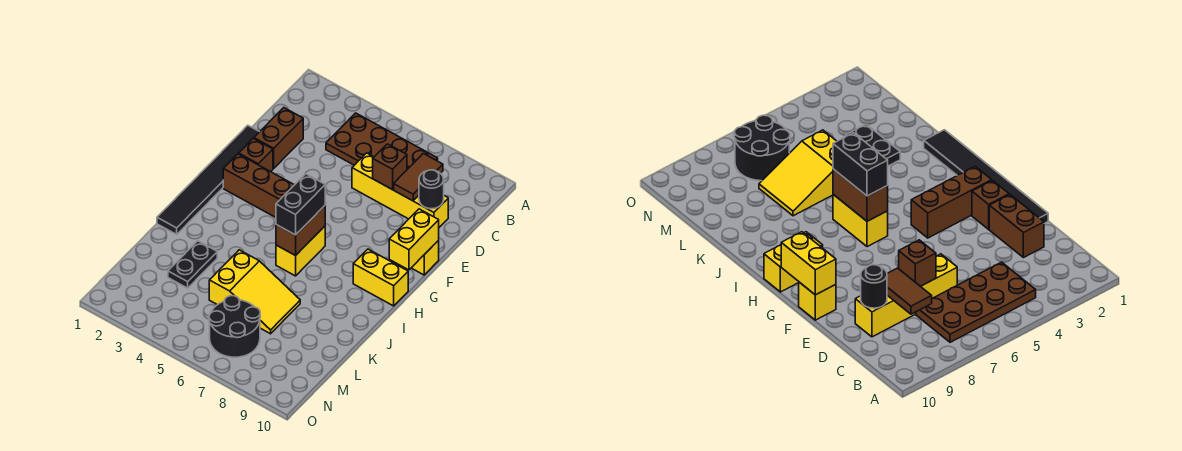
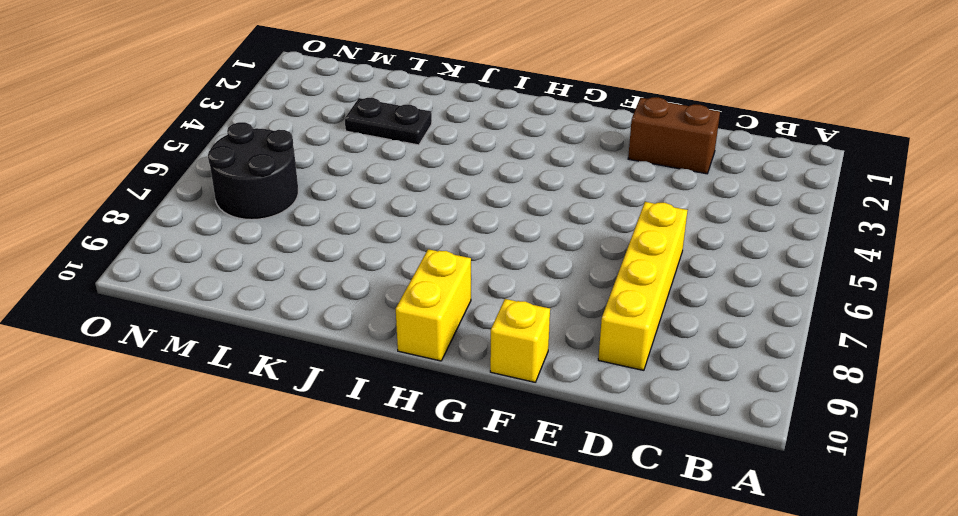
none -> brown 2x4 plate [326,113,438,169]
none -> black 1x6 tile [157,125,259,234]
none -> brown 1x1 brick [239,139,273,172]

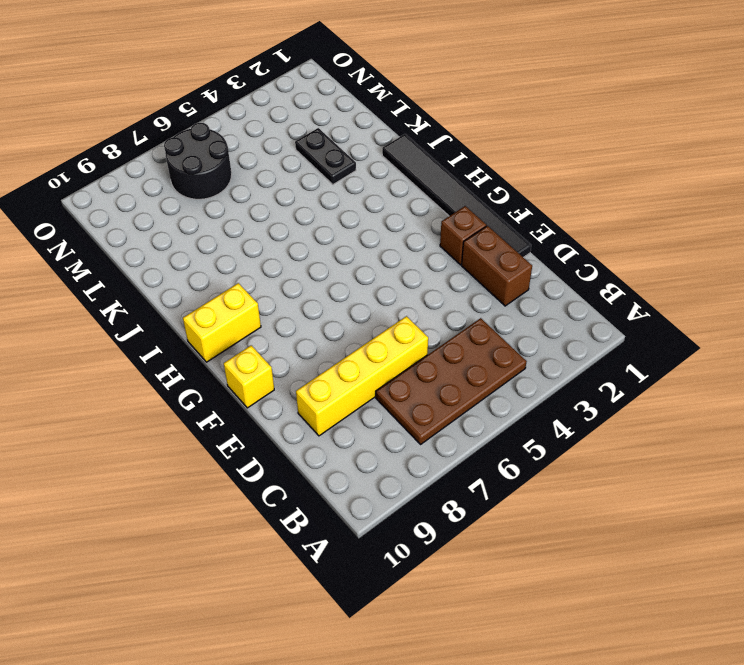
none -> brown 1x3 brick [223,154,294,217]
none -> yellow 1x2 brick [276,226,325,276]
none -> yellow 2x3 slope [209,250,300,334]

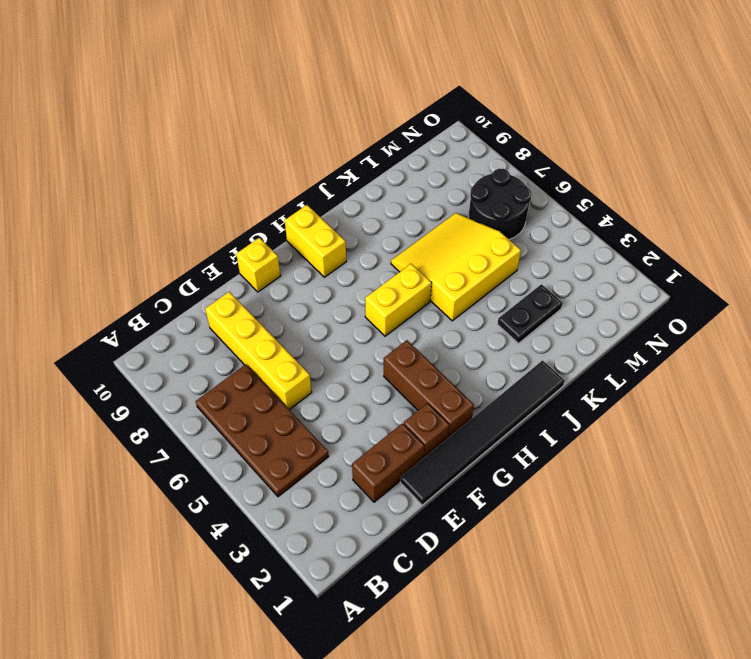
yellow 3x3 slope [391,213,521,321] -> yellow 2x3 slope [209,250,300,334]
none -> brown 1x2 tile [394,153,443,201]
none -> brown 1x1 brick [373,144,407,189]
none -> black 1x1 round brick [419,170,444,209]

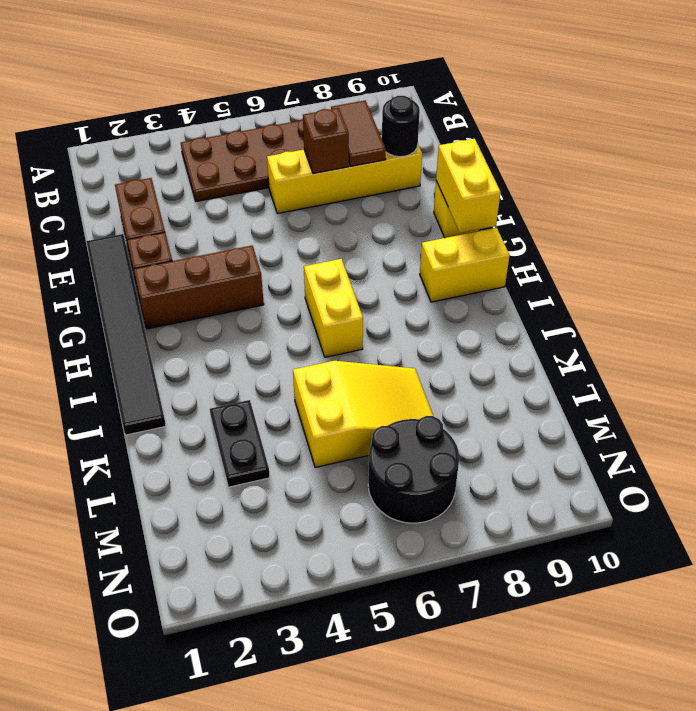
none -> brown 1x2 brick [276,206,325,256]
none -> black 1x2 brick [276,174,325,235]

